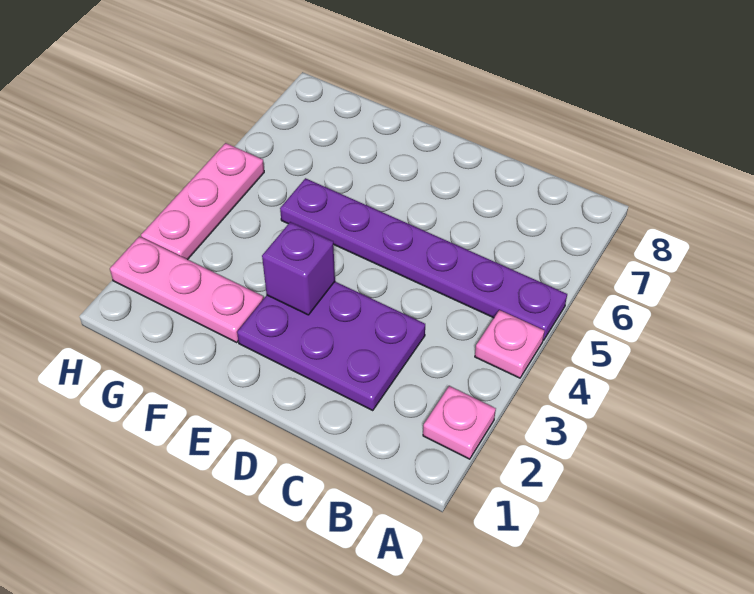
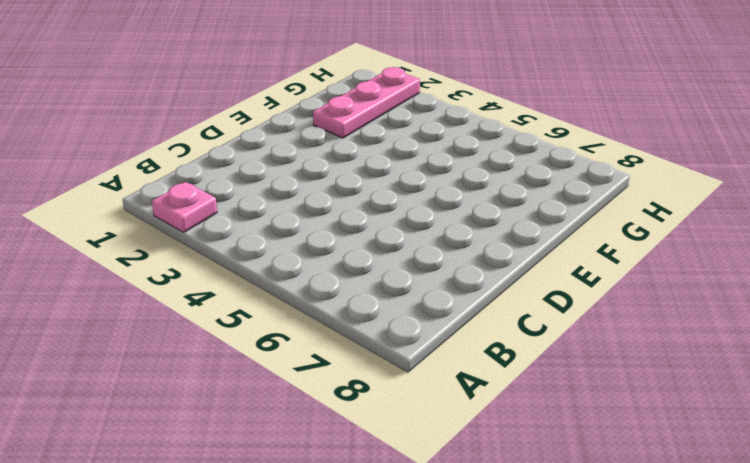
none -> pink 1x1 plate [475,310,544,378]
none -> purple 1x6 plate [280,178,567,340]

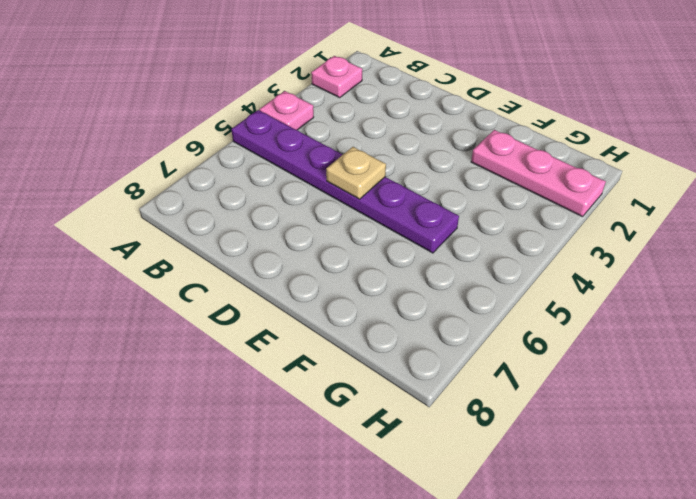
tan 1x1 plate [326,147,386,199] -> none
none -> purple 2x3 plate [237,282,425,410]
none -> pink 1x3 plate [141,143,264,260]

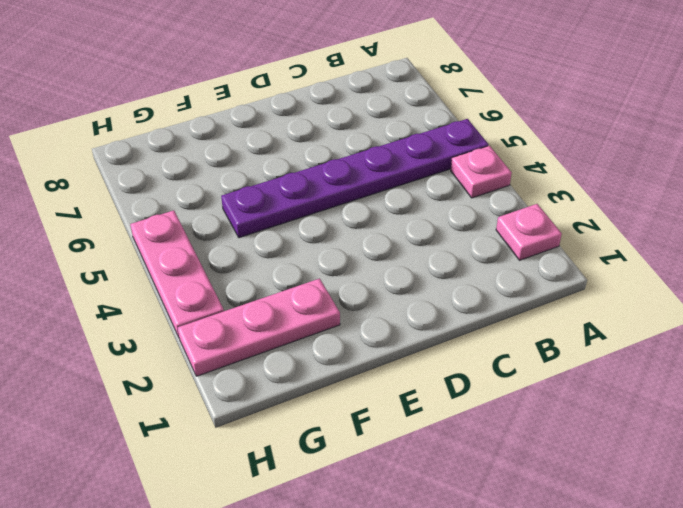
none -> purple 2x3 plate [237,282,425,410]
none -> purple 1x1 brick [262,222,335,315]

